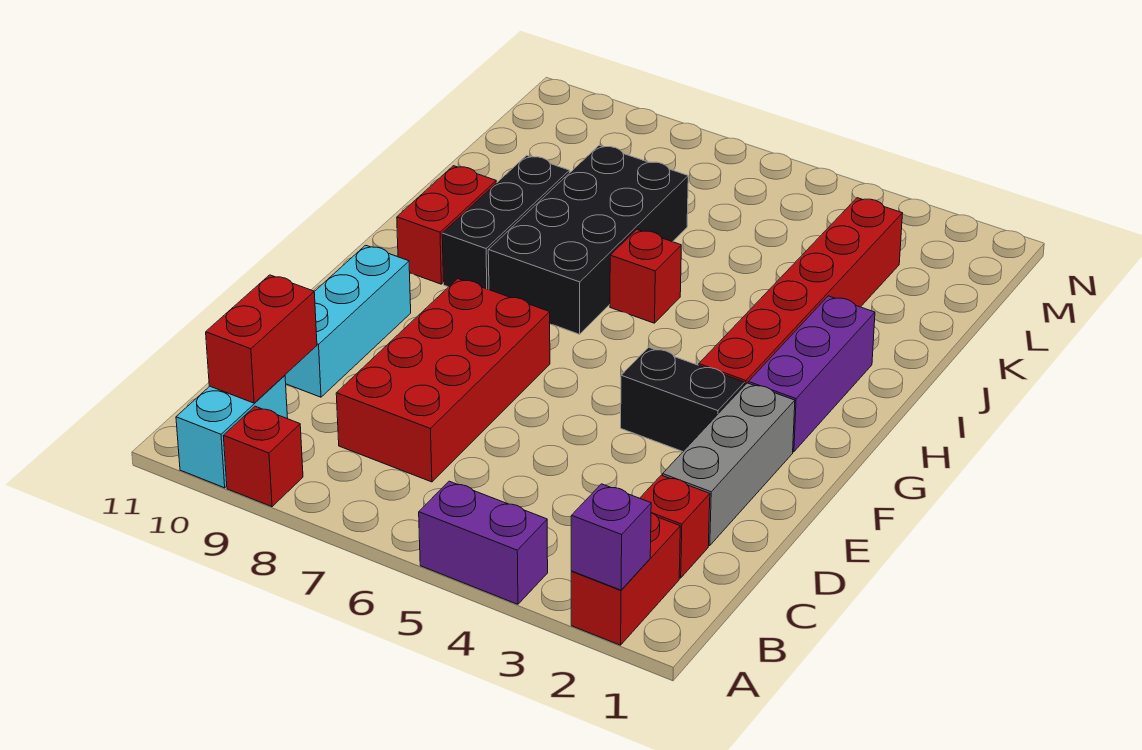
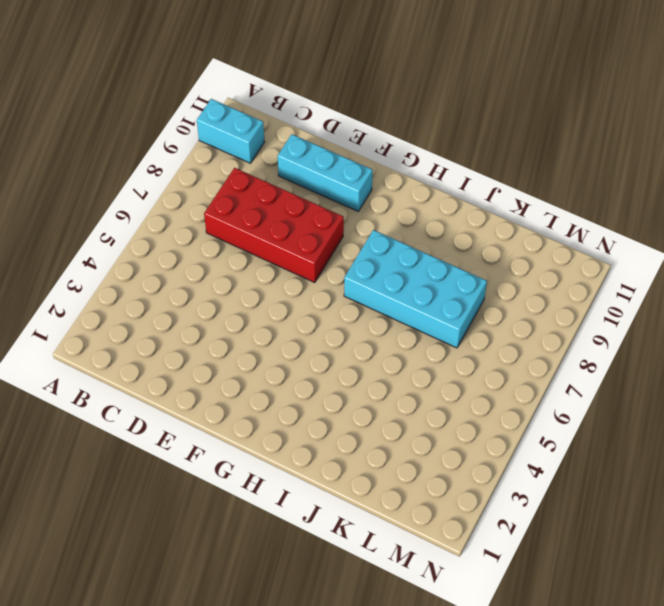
cyan 2x4 brick [344,230,487,348] -> black 2x4 brick [488,145,688,334]
none -> red 1x2 brick [571,513,680,645]
none -> purple 1x2 brick [419,481,548,604]
none -> red 1x1 brick [223,406,303,507]

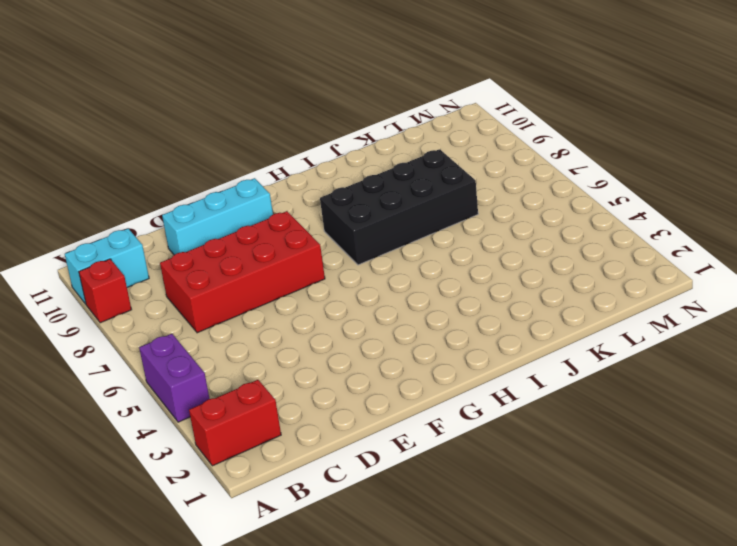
none -> red 1x1 brick [640,475,710,578]
none -> grey 1x3 brick [663,383,795,546]
none -> black 1x2 brick [621,347,745,451]

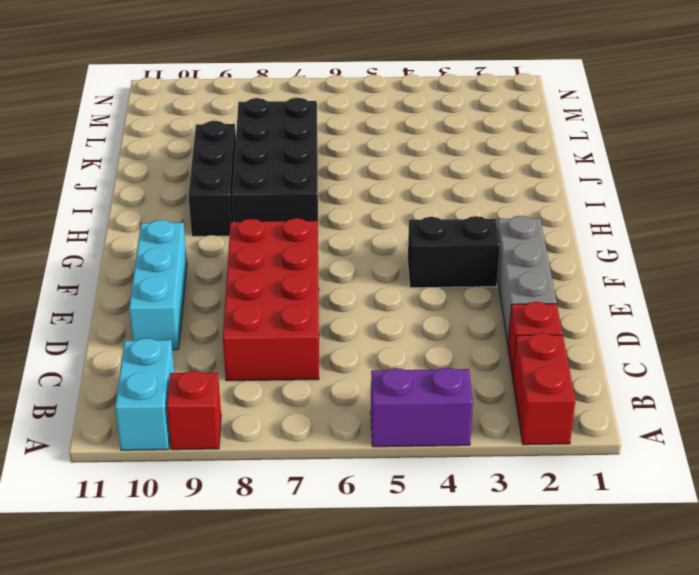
none -> purple 1x3 brick [748,296,875,452]
none -> red 1x6 brick [699,198,902,385]
none -> red 1x2 brick [397,166,496,284]

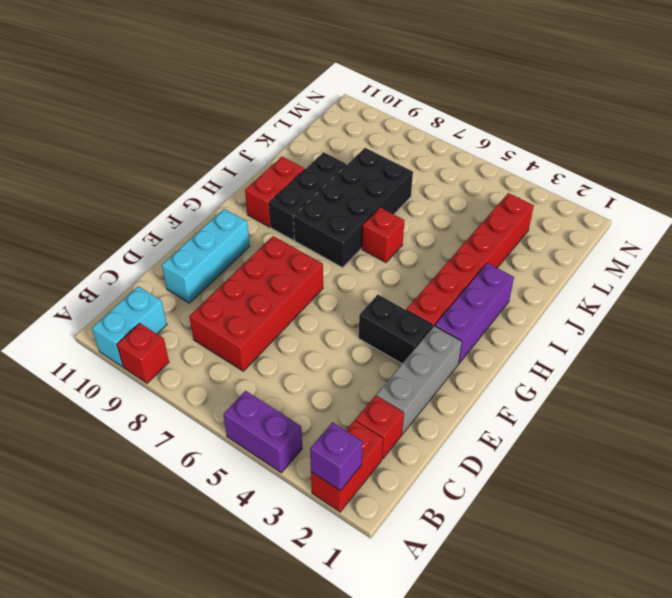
none -> red 1x2 brick [206,275,317,403]

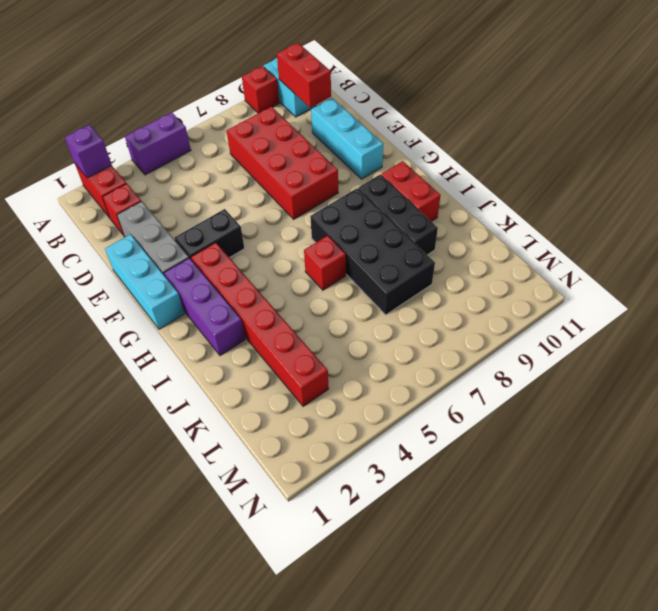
cyan 1x3 brick [105,234,184,329] -> none

